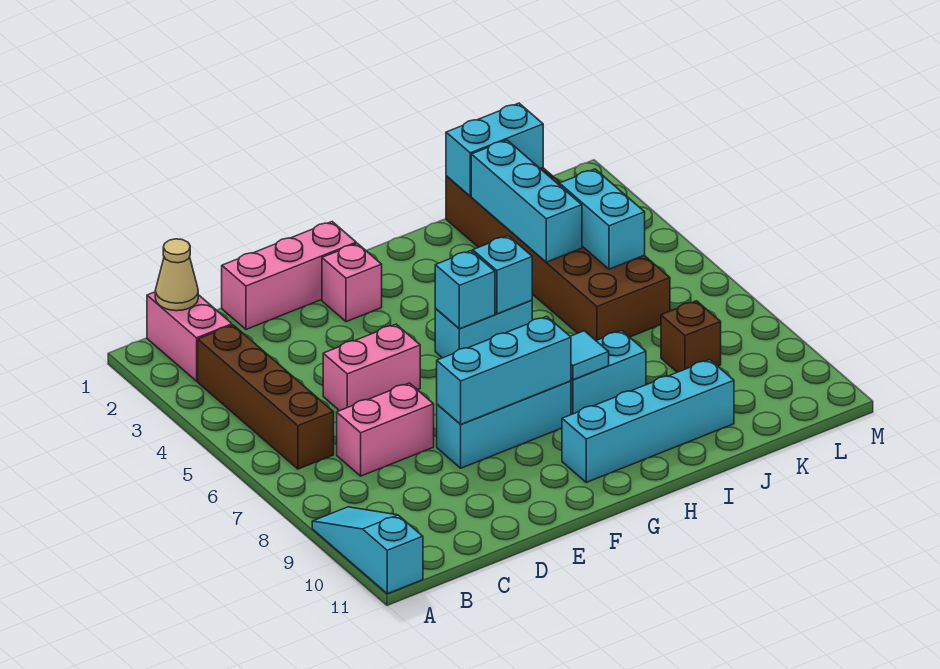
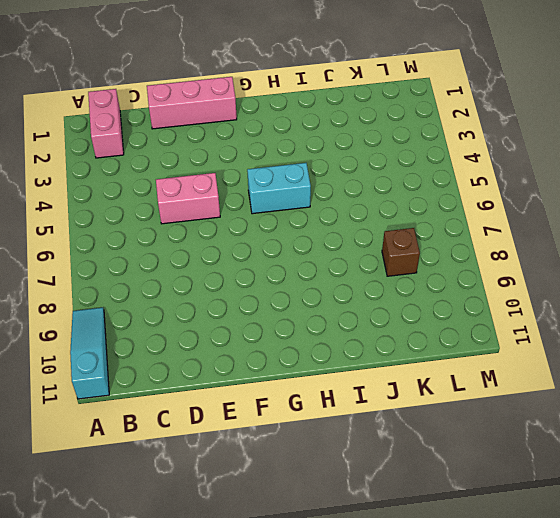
none -> brown 1x4 brick [198,325,334,469]
none -> pink 1x2 brick [337,383,434,476]
none -> cyan 1x3 brick [437,381,571,468]

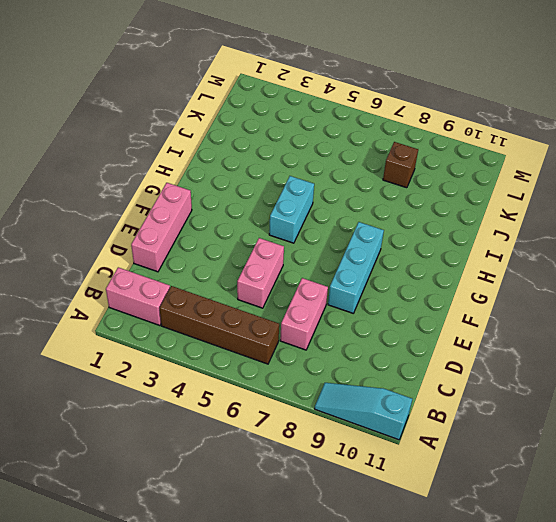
none -> pink 1x1 brick [322,243,382,322]
none -> cyan 1x4 brick [562,360,734,482]
none -> cyan 1x2 brick [571,331,646,415]

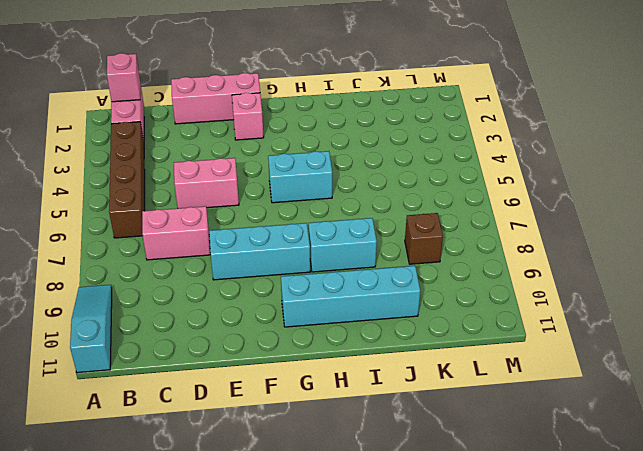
pink 1x1 brick [107,53,140,102] -> tan 1x1 cone [155,239,198,311]
none -> brown 2x6 brick [446,168,670,341]
none -> cyan 1x3 brick [437,317,571,424]
none -> cyan 1x1 brick [435,251,495,329]

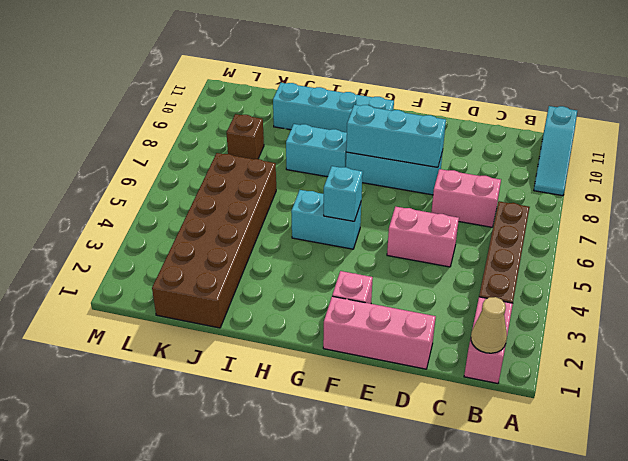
none -> cyan 1x1 brick [473,236,532,314]
none -> cyan 1x1 tile [570,331,609,380]
none -> cyan 1x2 brick [446,103,543,196]

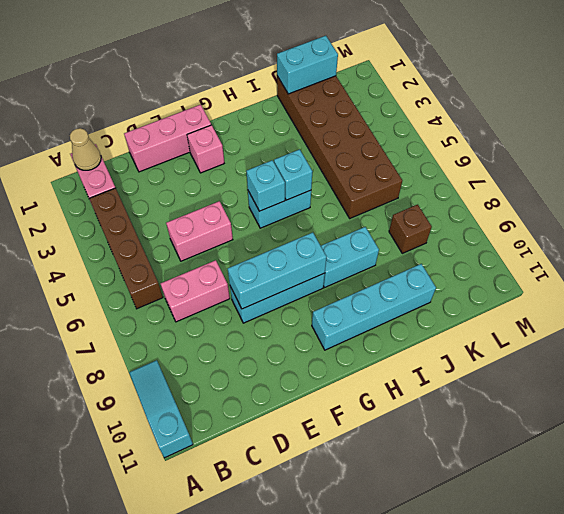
none -> cyan 1x1 tile [570,331,609,380]
none -> cyan 1x3 brick [471,140,582,262]
none -> cyan 1x2 brick [560,169,645,269]

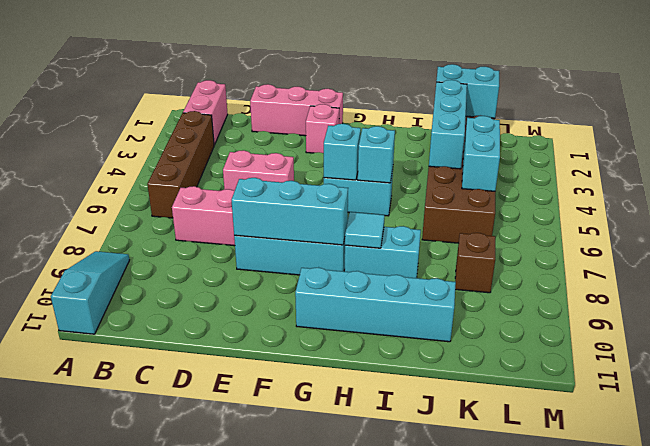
none -> tan 1x1 cone [155,239,198,311]

